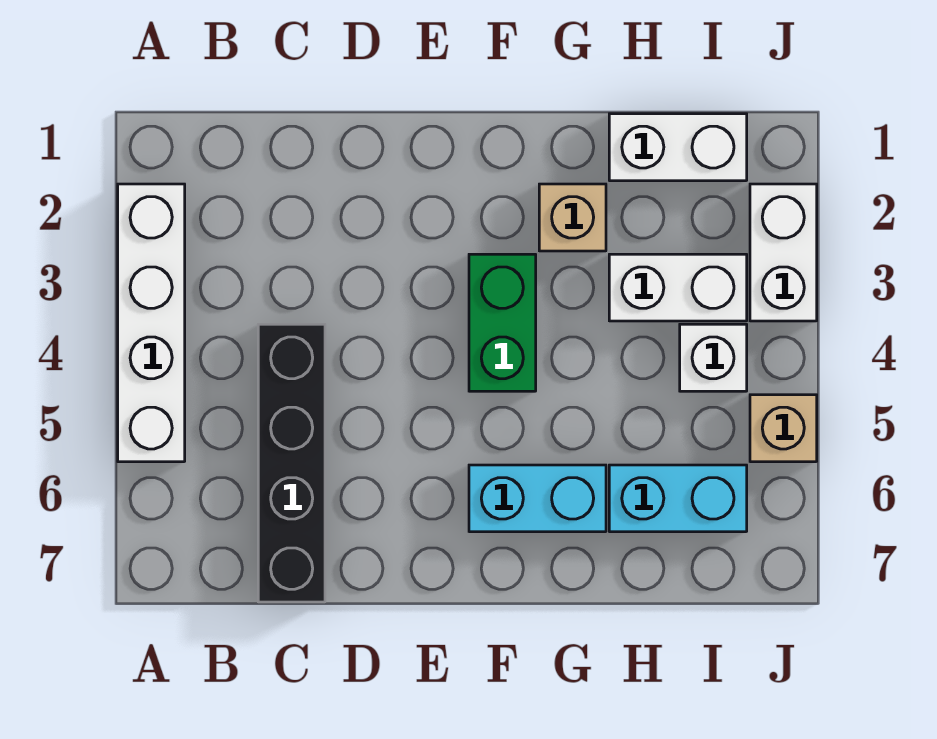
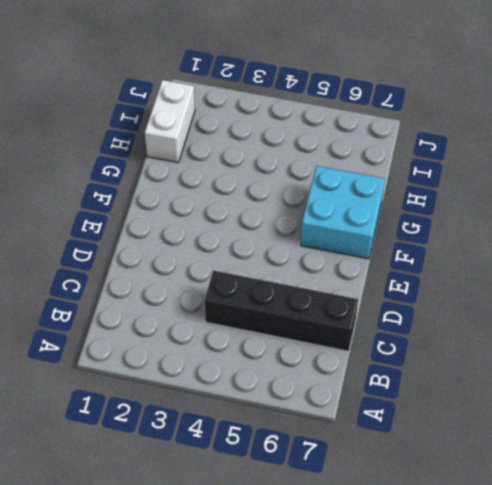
cyan 2x2 brick [301,166,385,259] -> cyan 1x2 brick [469,465,606,532]
none -> white 1x4 brick [118,184,185,462]
none -> green 1x2 brick [469,254,536,391]

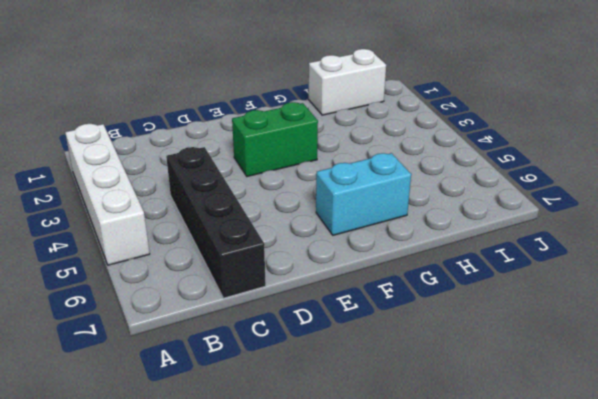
green 1x2 brick [232,102,318,177] -> green 1x2 brick turned to [469,254,536,391]
none -> tan 1x1 brick [539,184,606,251]
none -> white 1x2 brick [609,254,747,321]

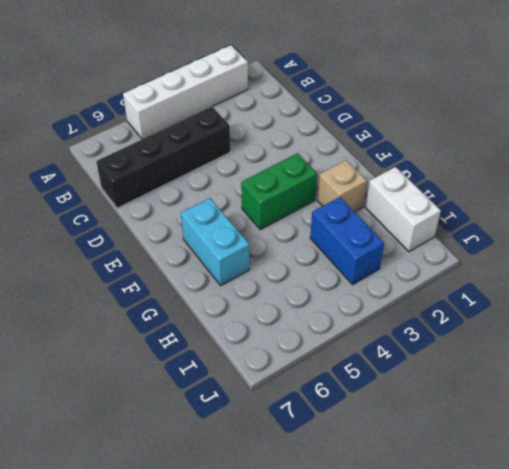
blue 1x2 brick [310,197,384,285] -> white 1x2 brick [609,254,747,321]
none -> cyan 1x2 brick [609,465,747,532]
none -> white 1x1 brick [680,324,747,391]

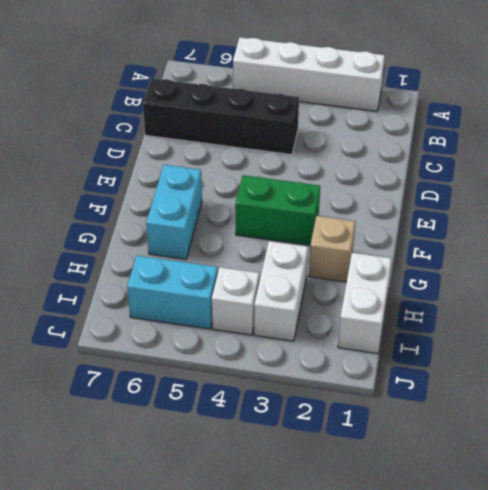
cyan 1x2 brick [127,256,218,329] -> cyan 1x2 brick turned to [609,465,747,532]
none -> white 1x2 brick [750,184,817,321]
none -> tan 1x1 brick [750,395,817,462]

